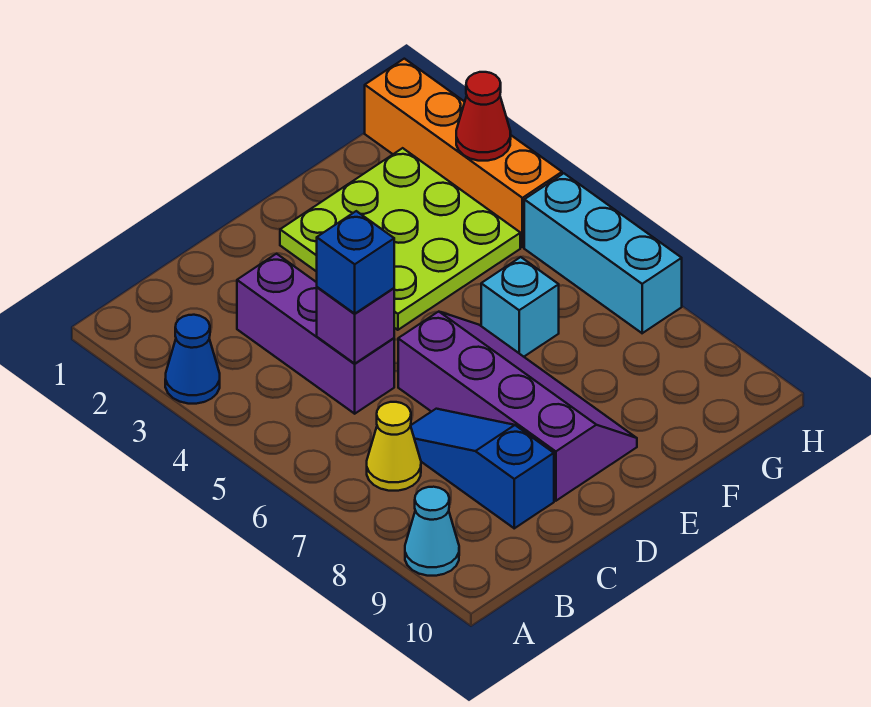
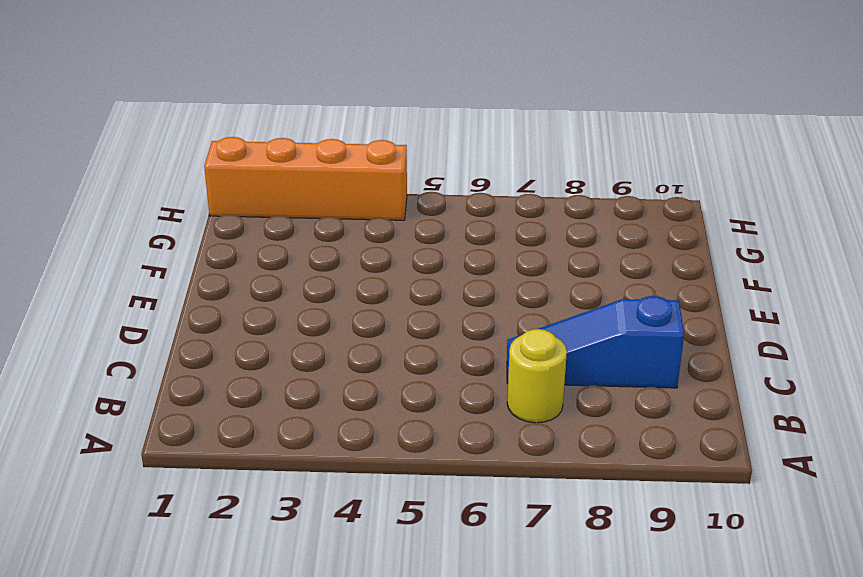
yellow 1x1 round brick [507,329,567,423] -> yellow 1x1 cone [367,402,421,491]
none -> blue 1x1 cone [165,315,220,404]
none -> cyan 1x1 cone [405,487,459,576]
none -> purple 1x3 brick [237,254,394,414]

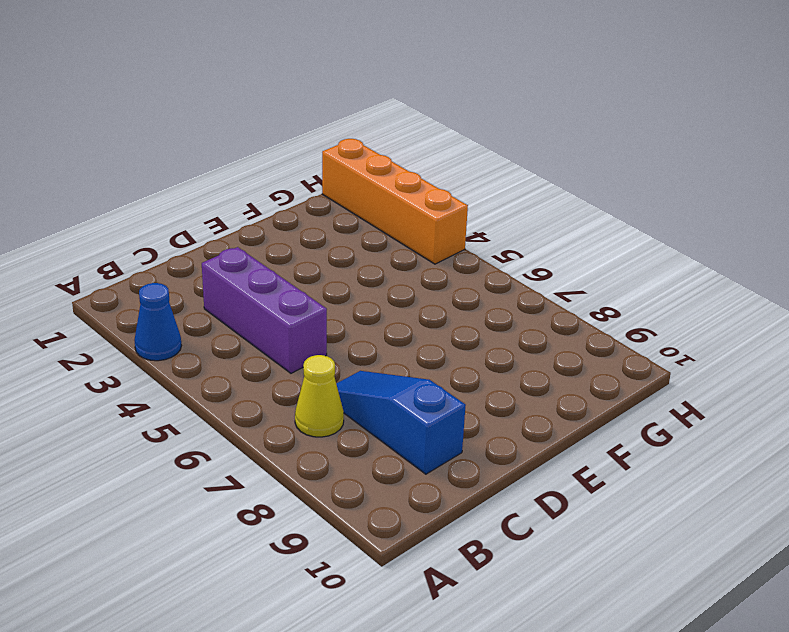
none -> cyan 1x1 cone [405,487,459,576]
none -> purple 2x4 slope [398,312,637,501]
none -> lime 3x3 plate [280,148,520,330]

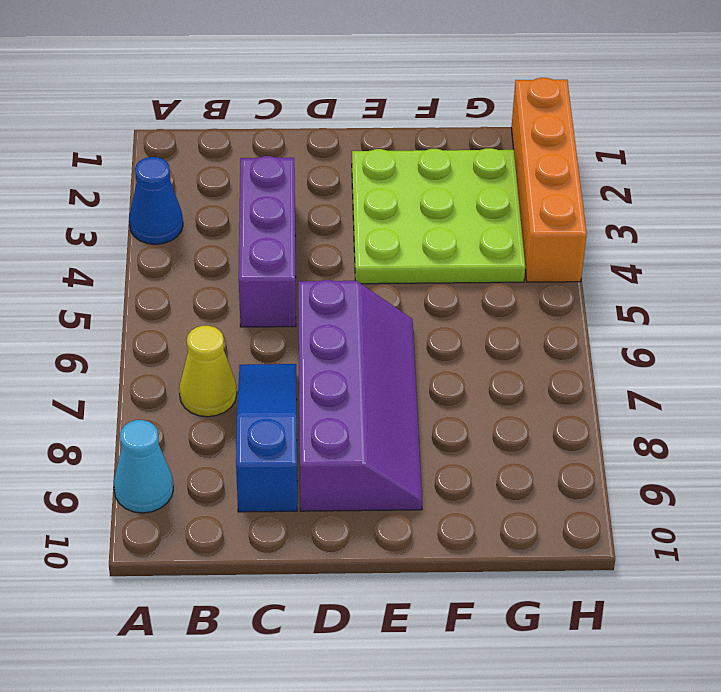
none -> cyan 1x1 brick [481,257,559,357]
none -> cyan 1x3 brick [524,173,682,333]
none -> purple 1x1 brick [317,287,394,364]

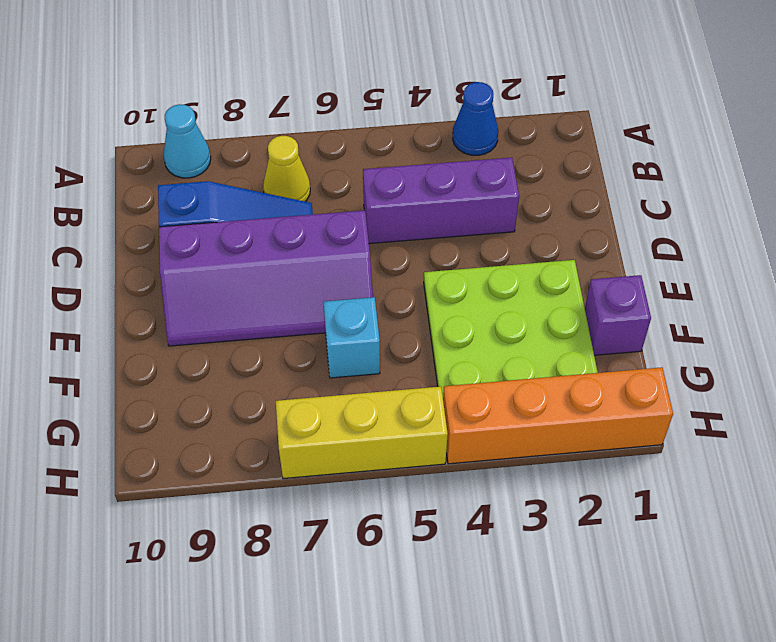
purple 1x1 brick [585,275,651,355] -> purple 1x1 brick moved to [317,287,394,364]
yellow 1x3 brick [276,387,448,479] -> cyan 1x3 brick [524,173,682,333]
none -> red 1x1 cone [456,72,511,161]
none -> blue 1x1 brick [317,211,394,314]

